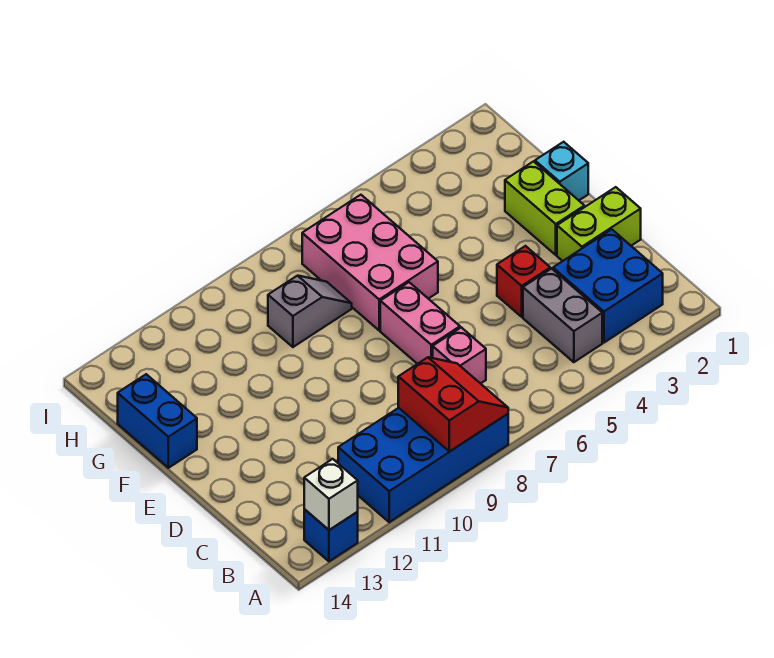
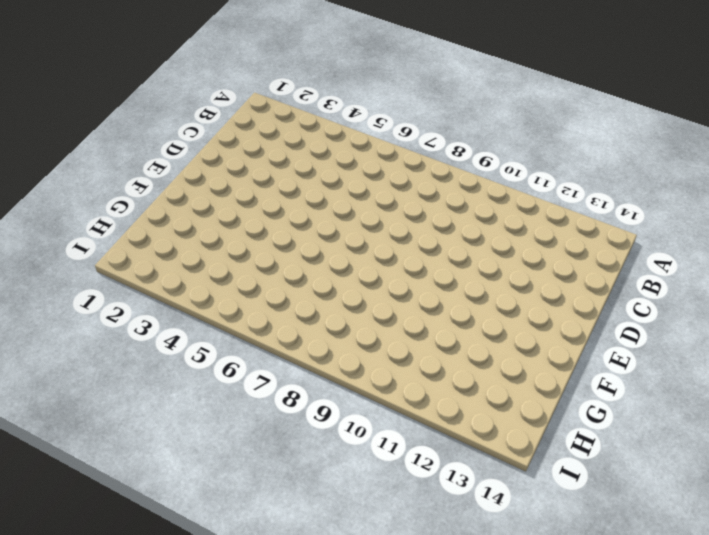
none -> blue 2x4 brick [338,408,508,522]
none -> blue 1x1 brick [304,509,358,561]
none -> blue 2x2 brick [553,229,663,343]

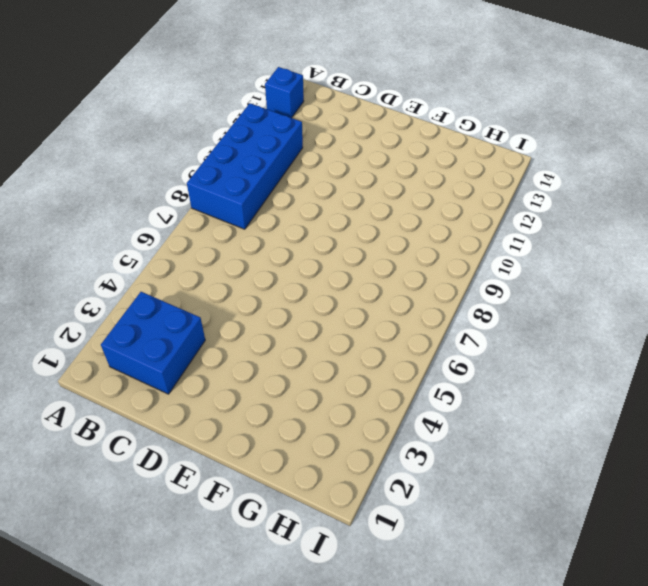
none -> grey 1x2 brick [523,269,602,362]
none -> pink 1x1 brick [433,327,486,384]
none -> lime 1x2 brick [557,187,641,261]

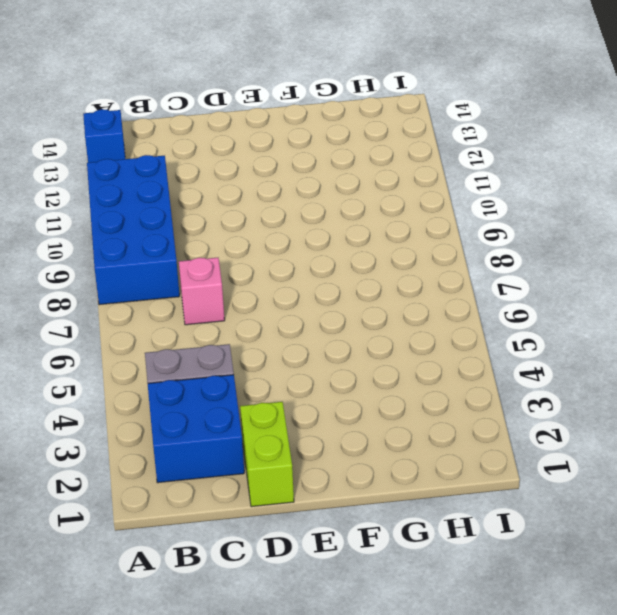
none -> red 1x1 brick [497,246,550,317]
none -> pink 1x2 brick [380,282,460,364]
none -> lime 1x2 brick [505,162,584,255]

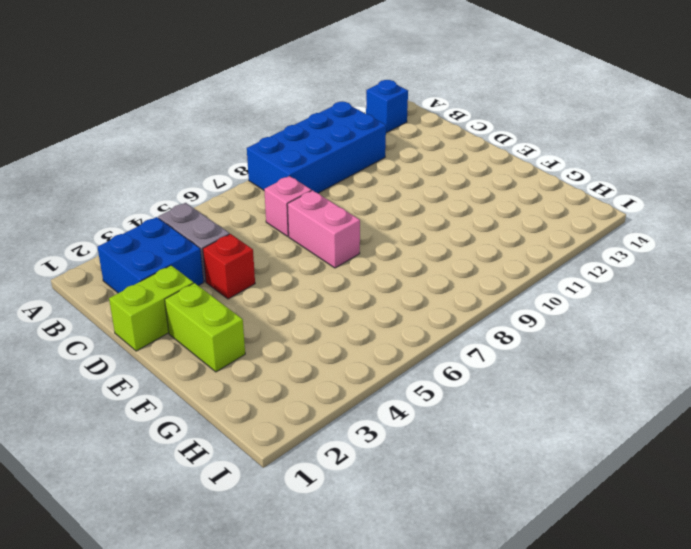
none -> cyan 1x1 brick [535,142,588,200]
none -> pink 2x3 brick [302,195,438,330]
none -> blue 1x2 brick [118,374,197,468]

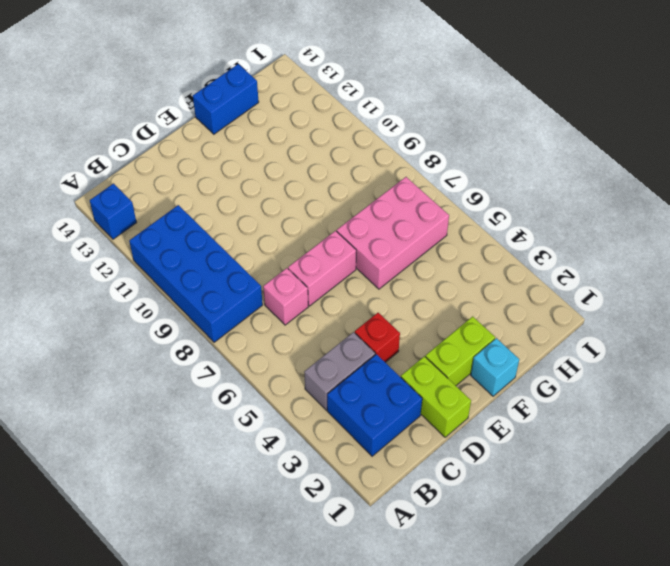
none -> grey 1x2 slope [268,276,352,347]
none -> red 2x2 slope [398,357,508,452]
none -> white 1x1 brick [304,459,358,530]

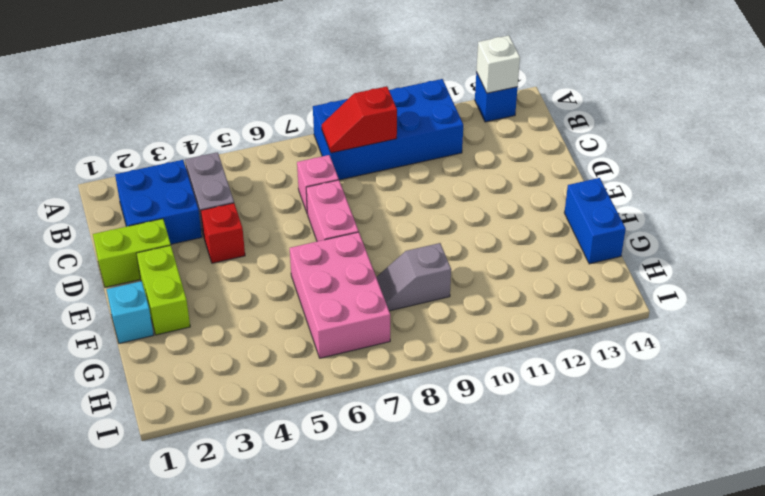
red 1x2 slope [322,86,397,153] -> red 2x2 slope [398,357,508,452]

